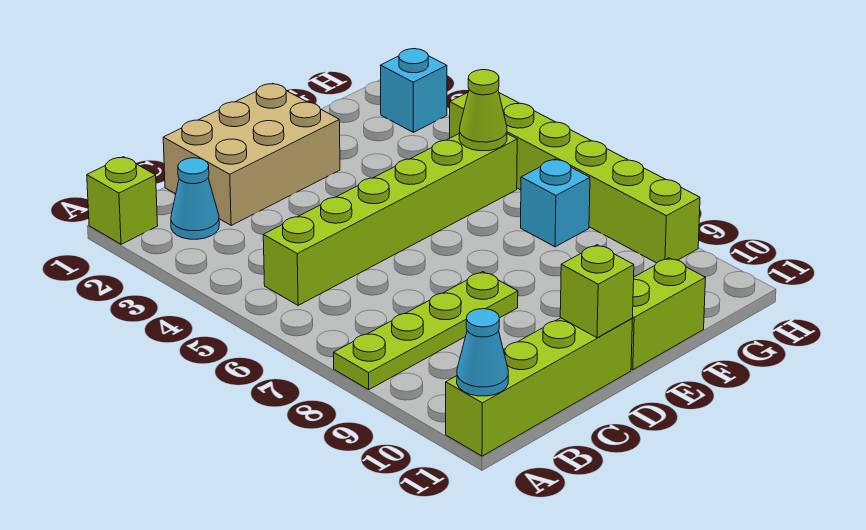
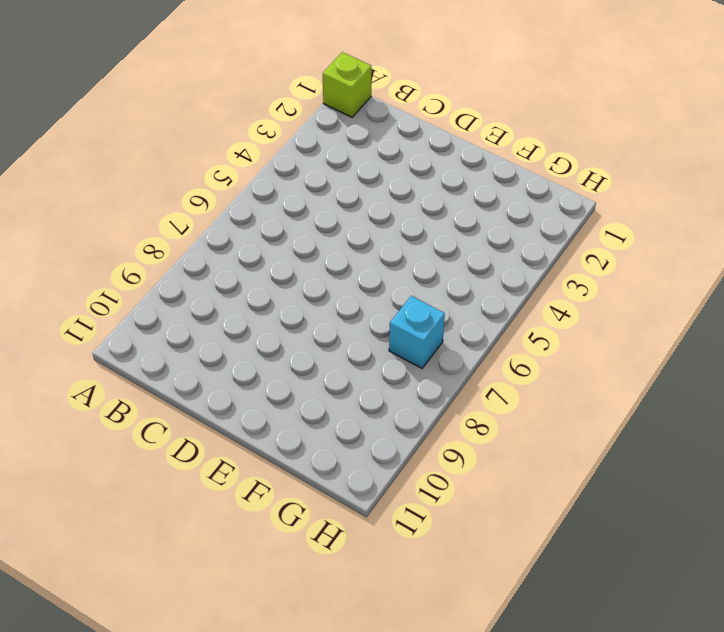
none -> lime 1x4 plate [334,272,518,389]
none -> lime 1x4 brick [446,318,632,456]
none -> cyan 1x1 cone [171,158,219,239]

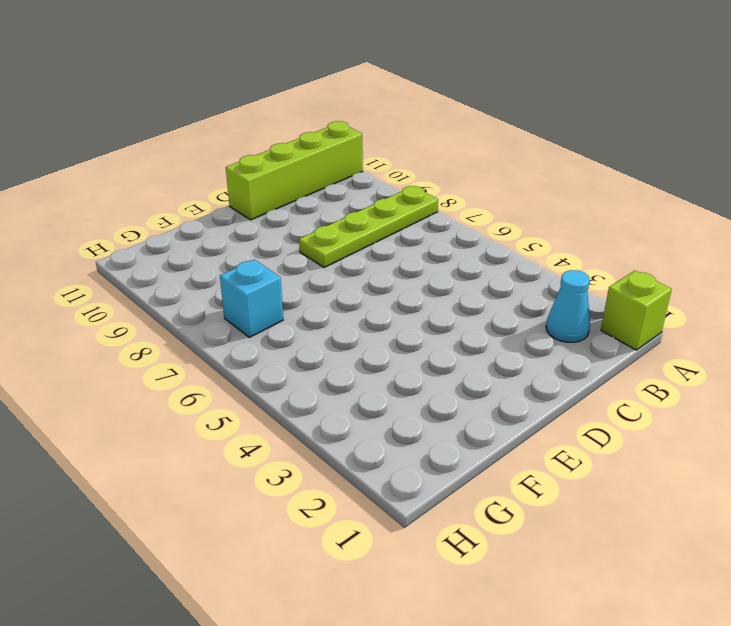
none -> lime 1x6 brick [263,134,517,305]
none -> tan 2x3 brick [163,83,340,225]
none -> lime 1x2 brick [631,258,705,370]

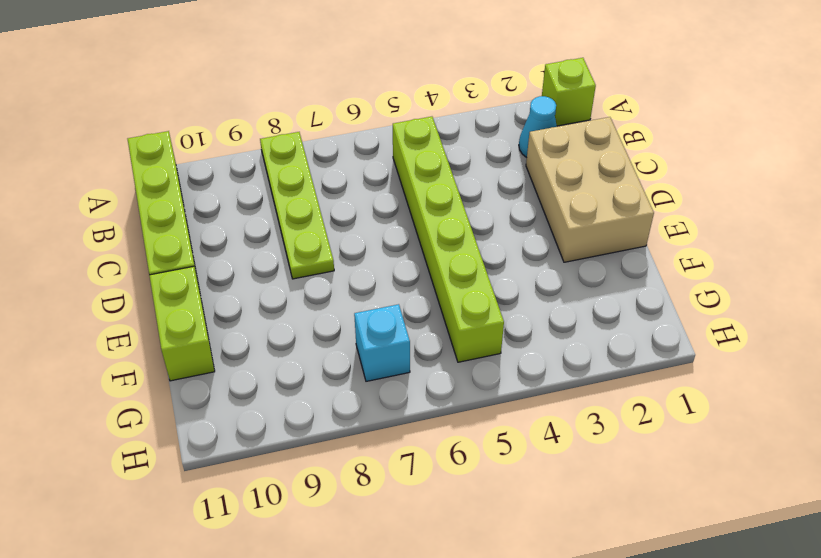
none -> cyan 1x1 brick [380,49,447,132]
none -> lime 1x6 brick [450,93,700,263]
none -> cyan 1x1 cone [457,309,508,396]

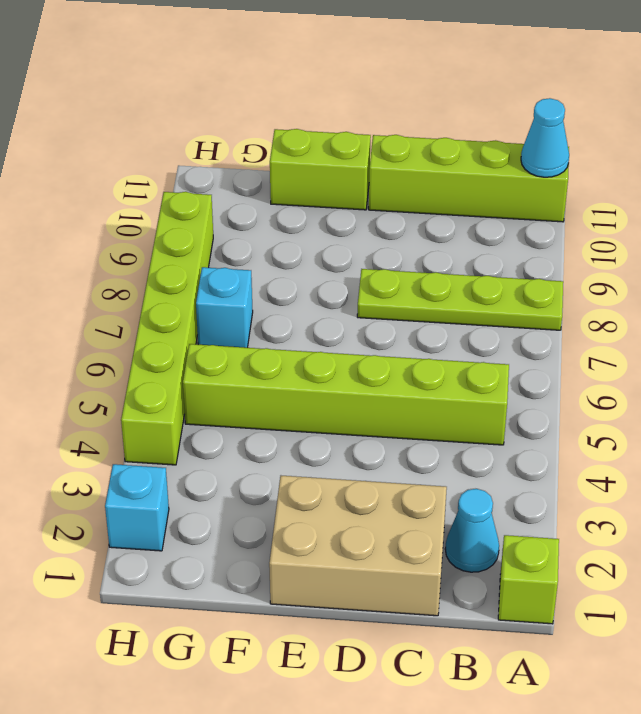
none -> lime 1x1 brick [560,245,634,338]
none -> lime 1x1 cone [459,70,507,151]

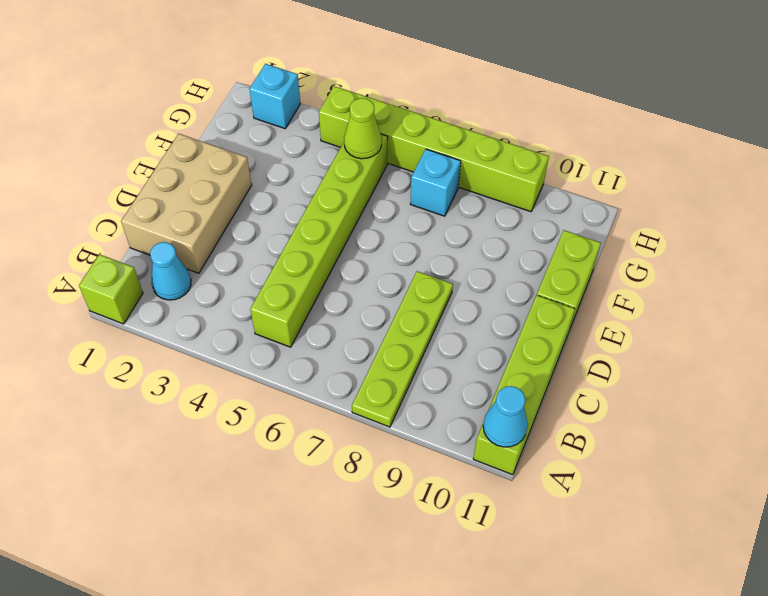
none -> lime 1x1 brick [560,245,634,338]

